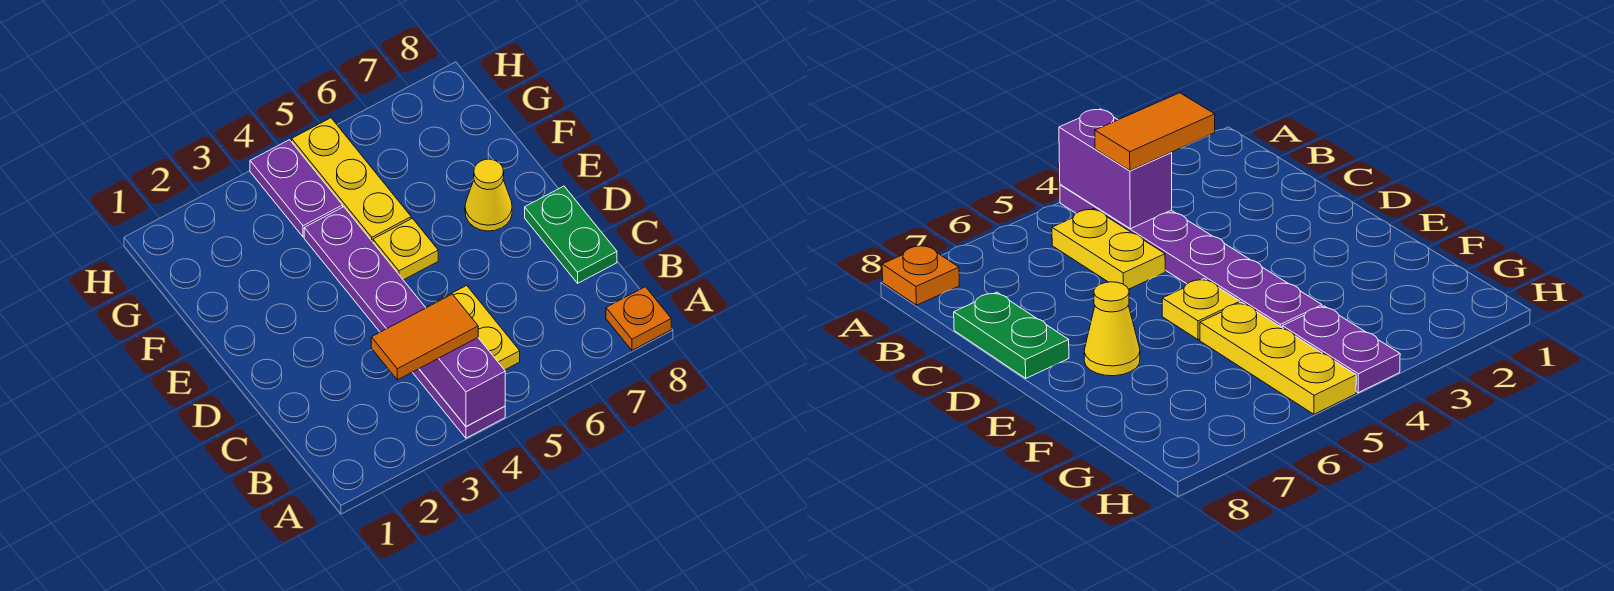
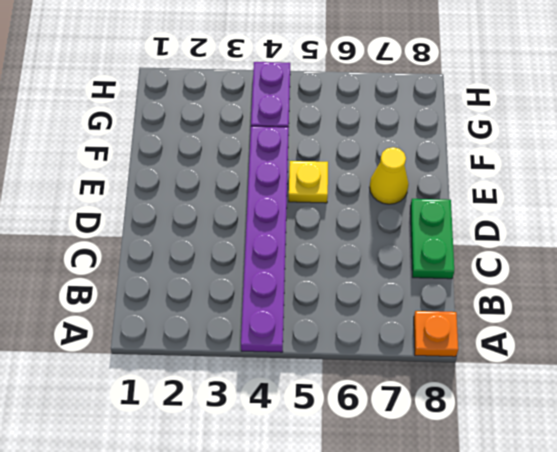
none -> yellow 1x2 plate [427,285,520,370]
none -> yellow 1x3 plate [292,118,411,242]

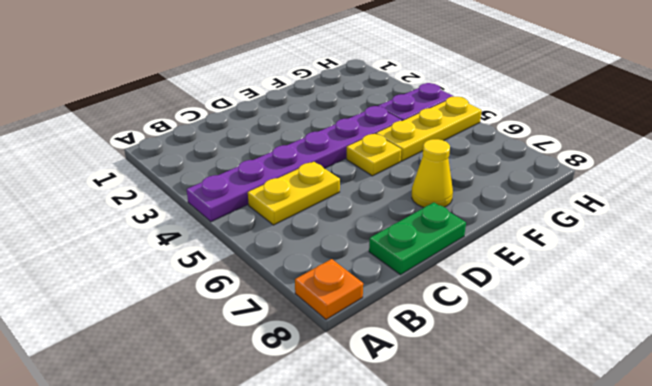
none -> purple 1x2 brick [419,338,505,427]
none -> orange 1x2 tile [371,294,478,380]

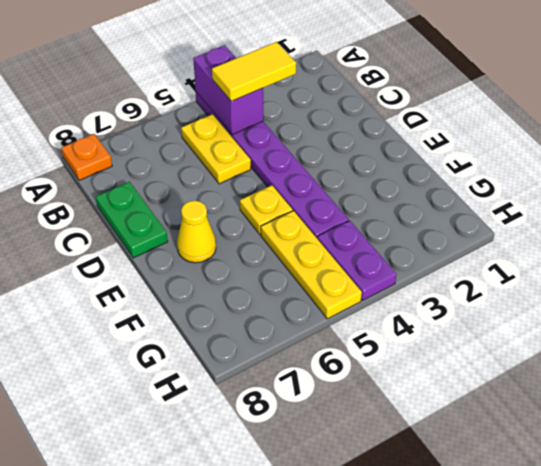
yellow 1x2 tile [212,42,296,101] -> orange 1x2 tile [371,294,478,380]

